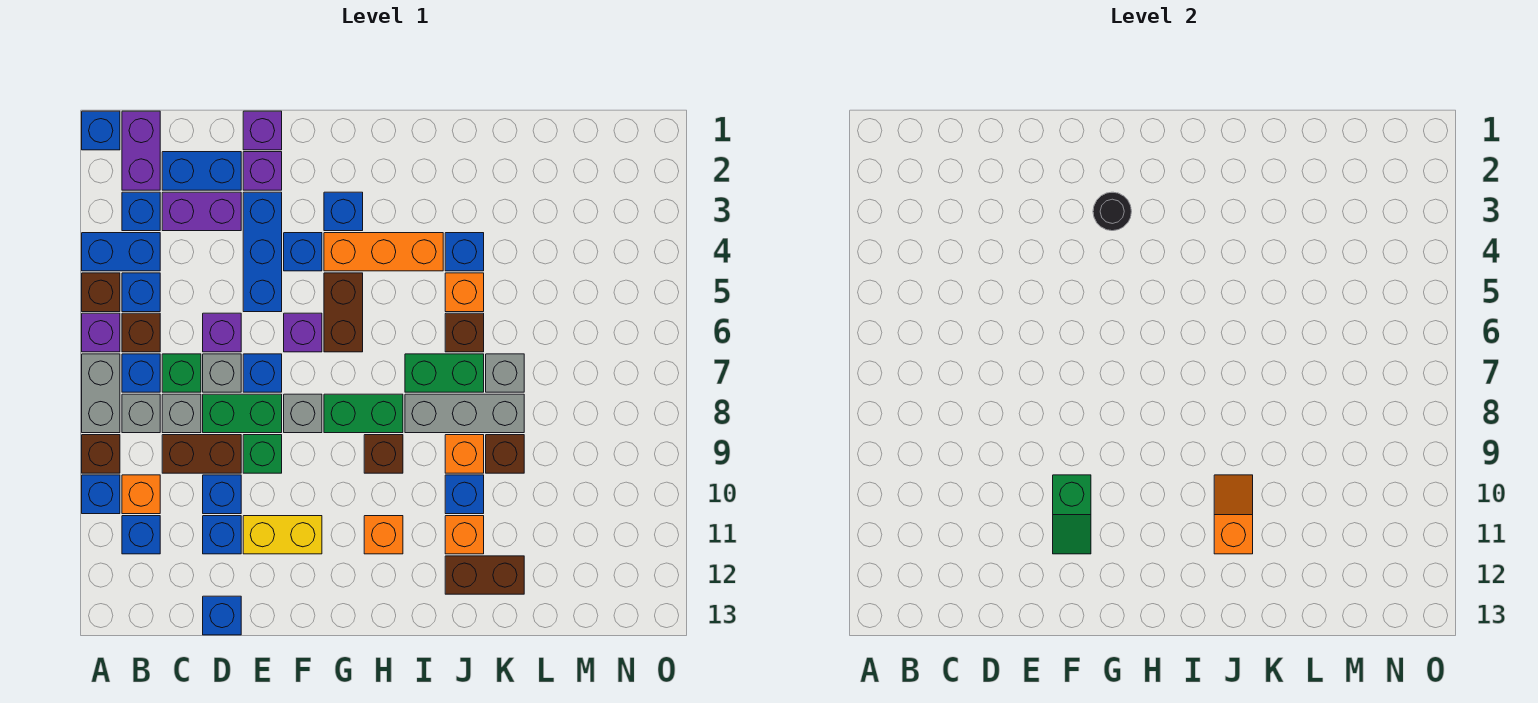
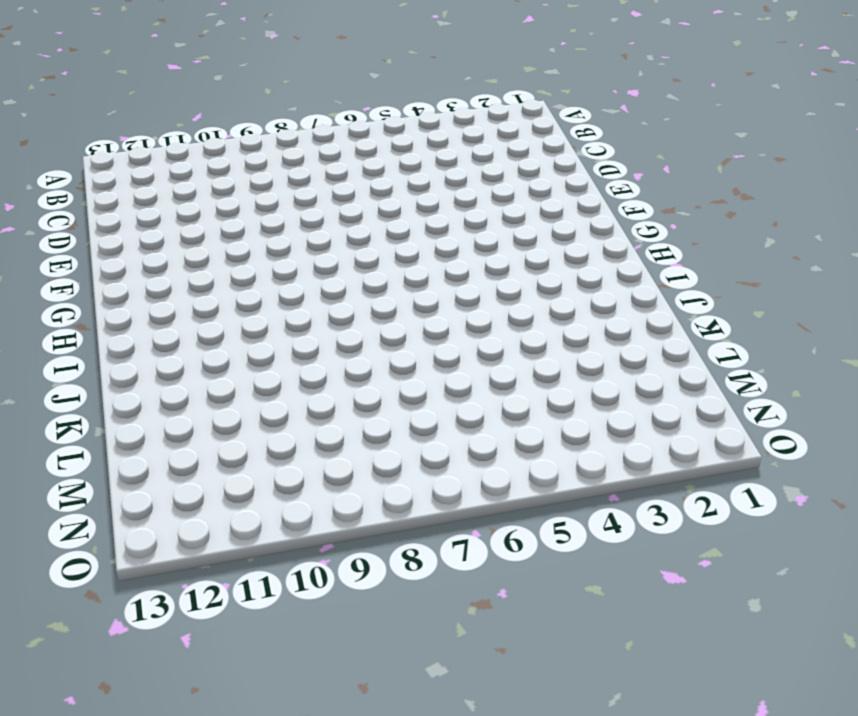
none -> blue 1x1 brick [82,111,120,150]
none -> blue 1x2 brick [82,233,160,271]
none -> brown 1x1 brick [82,273,120,312]
none -> purple 1x1 brick [82,313,120,352]

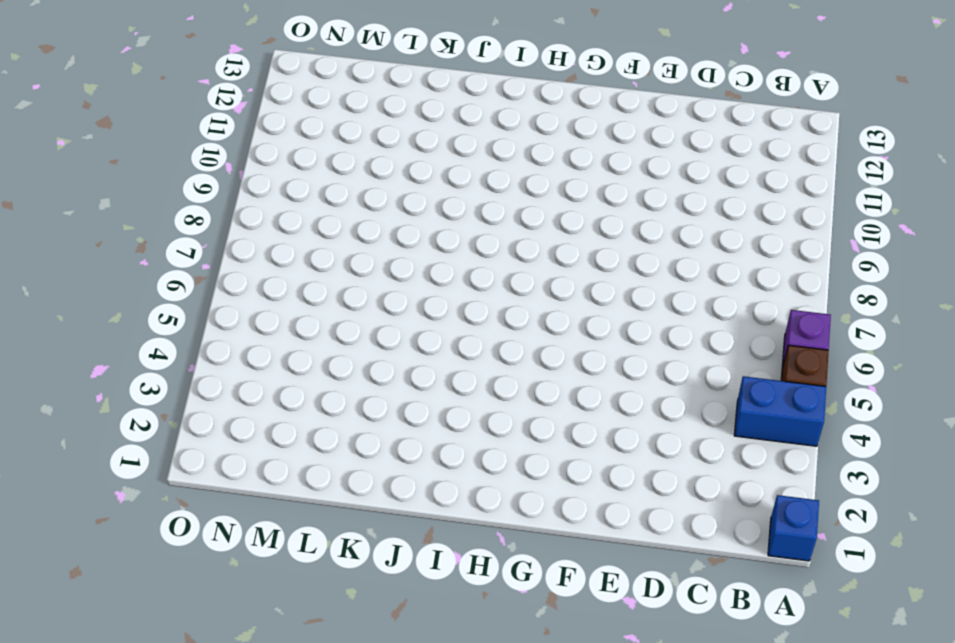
none -> grey 1x2 brick [82,354,120,433]
none -> brown 1x1 brick [82,435,120,473]
none -> blue 1x1 brick [82,475,120,514]
none -> purple 1x2 brick [122,111,160,190]

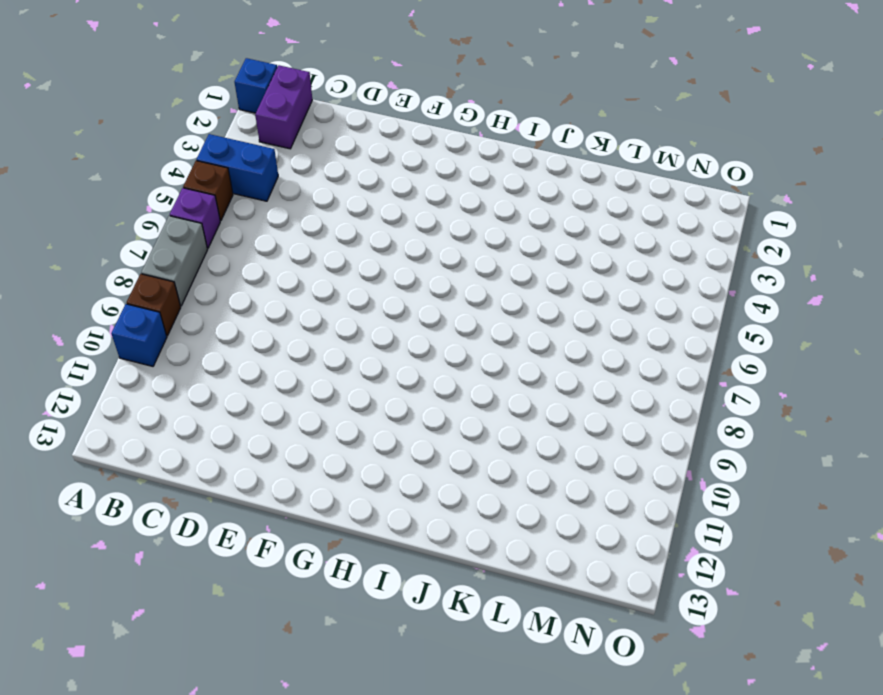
none -> blue 1x1 brick [122,192,160,231]
none -> blue 1x1 brick [122,273,160,312]
none -> brown 1x1 brick [122,313,160,352]
none -> blue 1x1 brick [122,354,160,392]

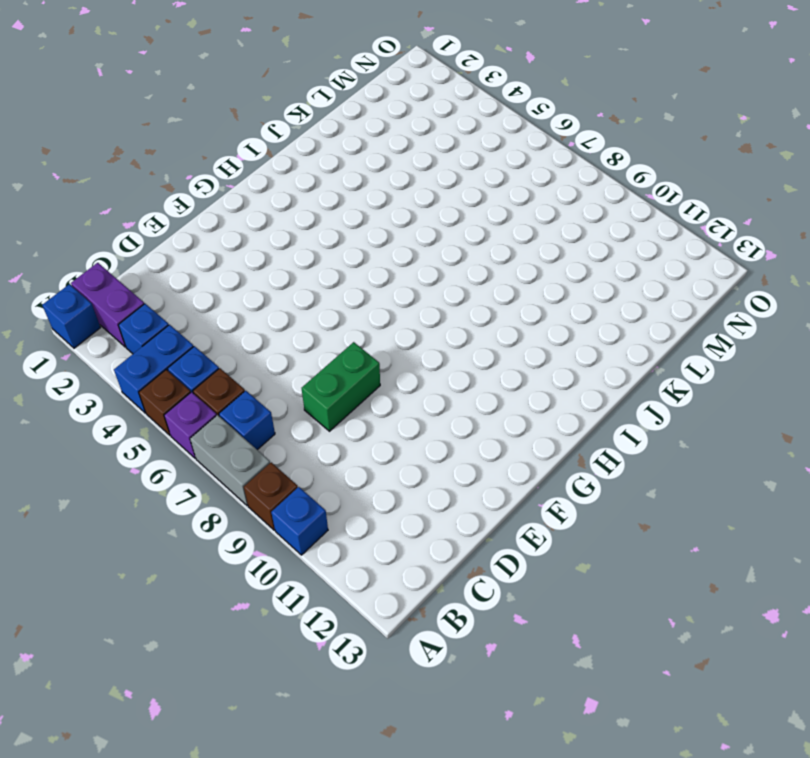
none -> grey 1x1 brick [122,394,160,433]
none -> orange 1x1 brick [122,475,160,514]
none -> blue 1x1 brick [122,516,160,554]
none -> blue 1x2 brick [162,152,241,190]

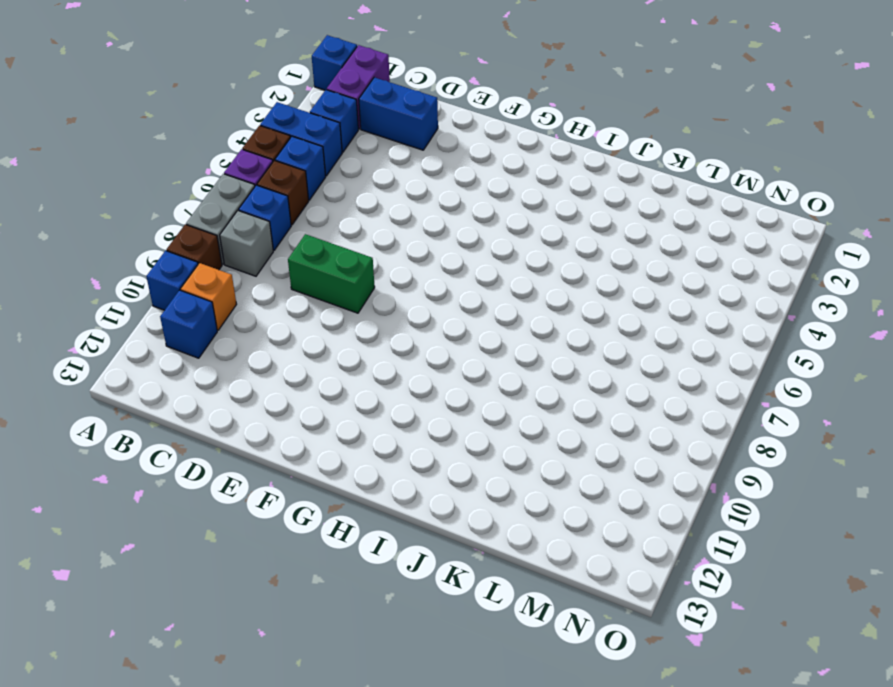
none -> purple 1x2 brick [162,192,241,231]
none -> green 1x1 brick [162,354,201,392]
none -> grey 1x1 brick [162,394,201,433]
none -> brown 1x2 brick [162,435,241,473]

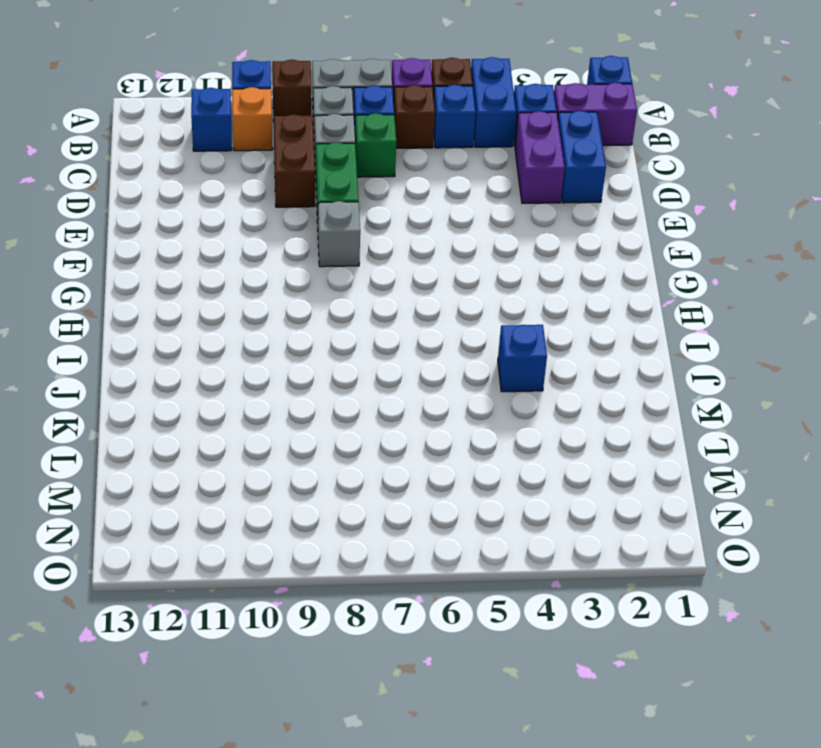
none -> purple 1x1 brick [203,313,241,352]
none -> grey 1x1 brick [203,354,241,392]
none -> blue 1x1 brick [203,475,241,514]
none -> blue 1x1 brick [203,516,241,554]

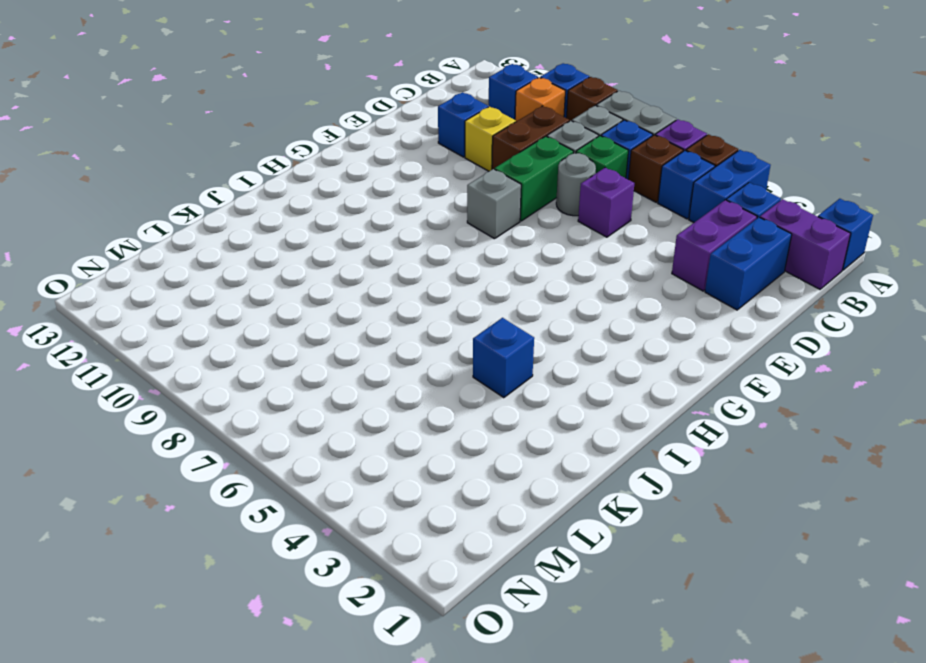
grey 1x1 round brick [556,153,596,216] -> grey 1x1 brick [203,354,241,392]
yellow 1x1 brick [465,107,516,171] -> blue 1x1 brick [203,475,241,514]
none -> blue 1x1 brick [203,596,241,635]
none -> purple 1x1 brick [243,111,282,150]
none -> purple 1x1 brick [243,152,282,190]
none -> blue 1x3 brick [243,192,282,312]

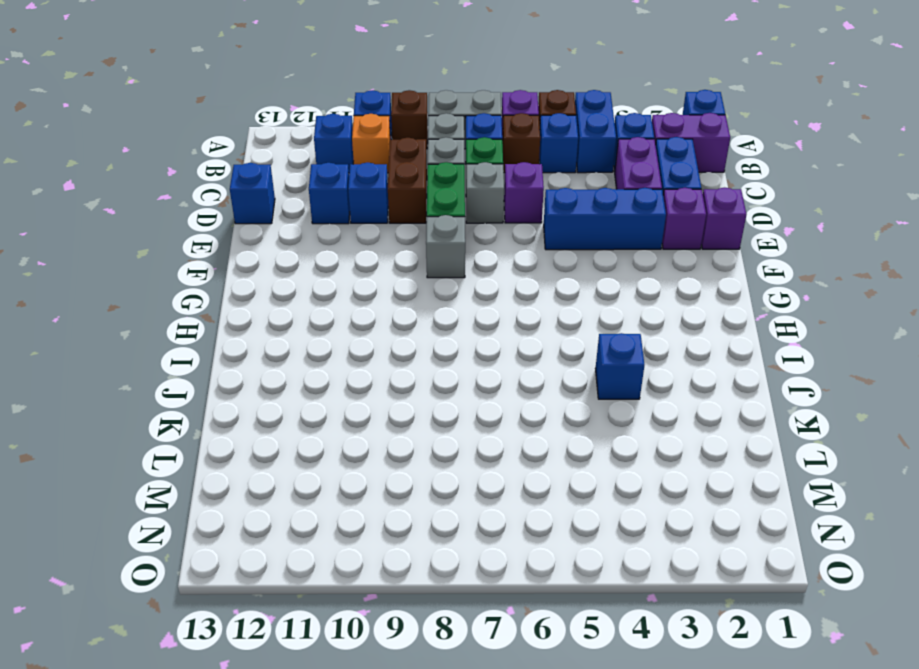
none -> blue 1x1 brick [243,354,282,392]
none -> green 1x1 brick [243,435,282,473]
none -> yellow 1x2 brick [243,516,322,554]
none -> blue 1x1 brick [284,233,322,271]

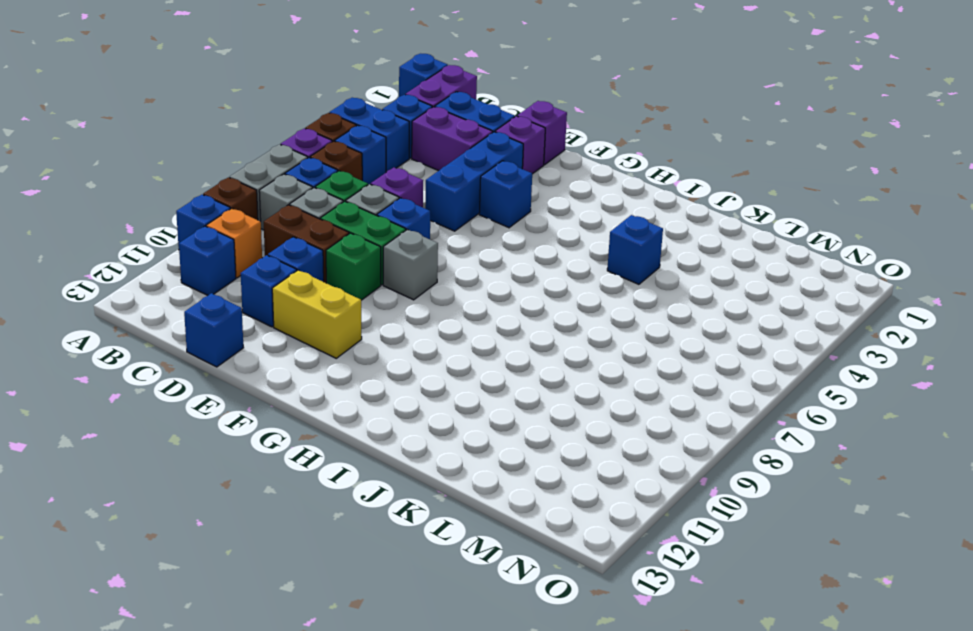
none -> purple 1x1 brick [284,313,322,352]
none -> blue 1x1 brick [324,192,363,231]
none -> orange 1x3 brick [324,233,443,271]
none -> brown 1x2 brick [324,273,363,352]

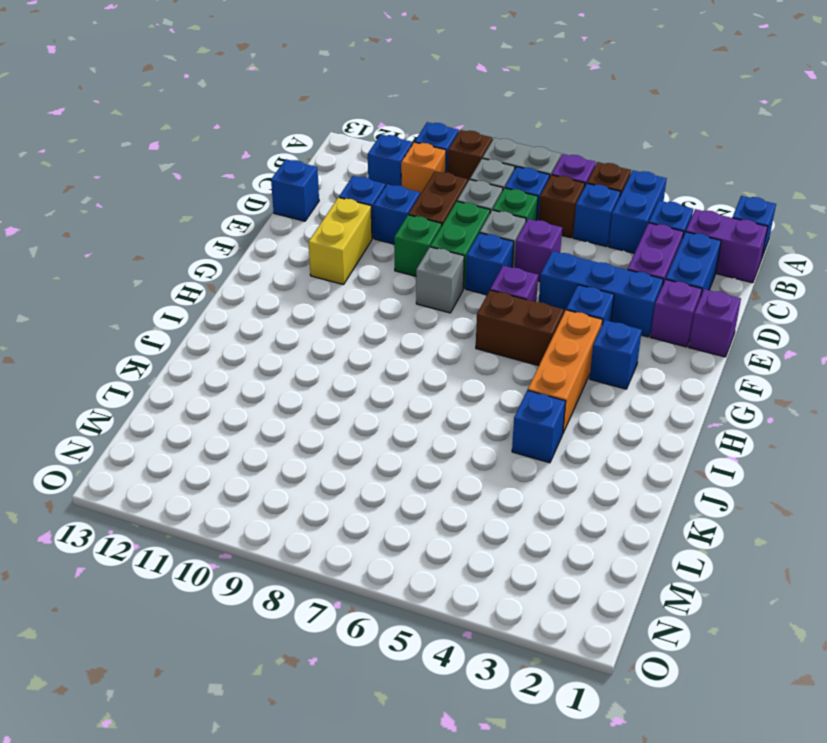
none -> green 1x2 brick [324,394,403,433]
none -> brown 1x1 brick [364,435,403,473]
none -> orange 1x1 brick [364,516,403,554]
none -> green 1x2 brick [405,354,484,392]

